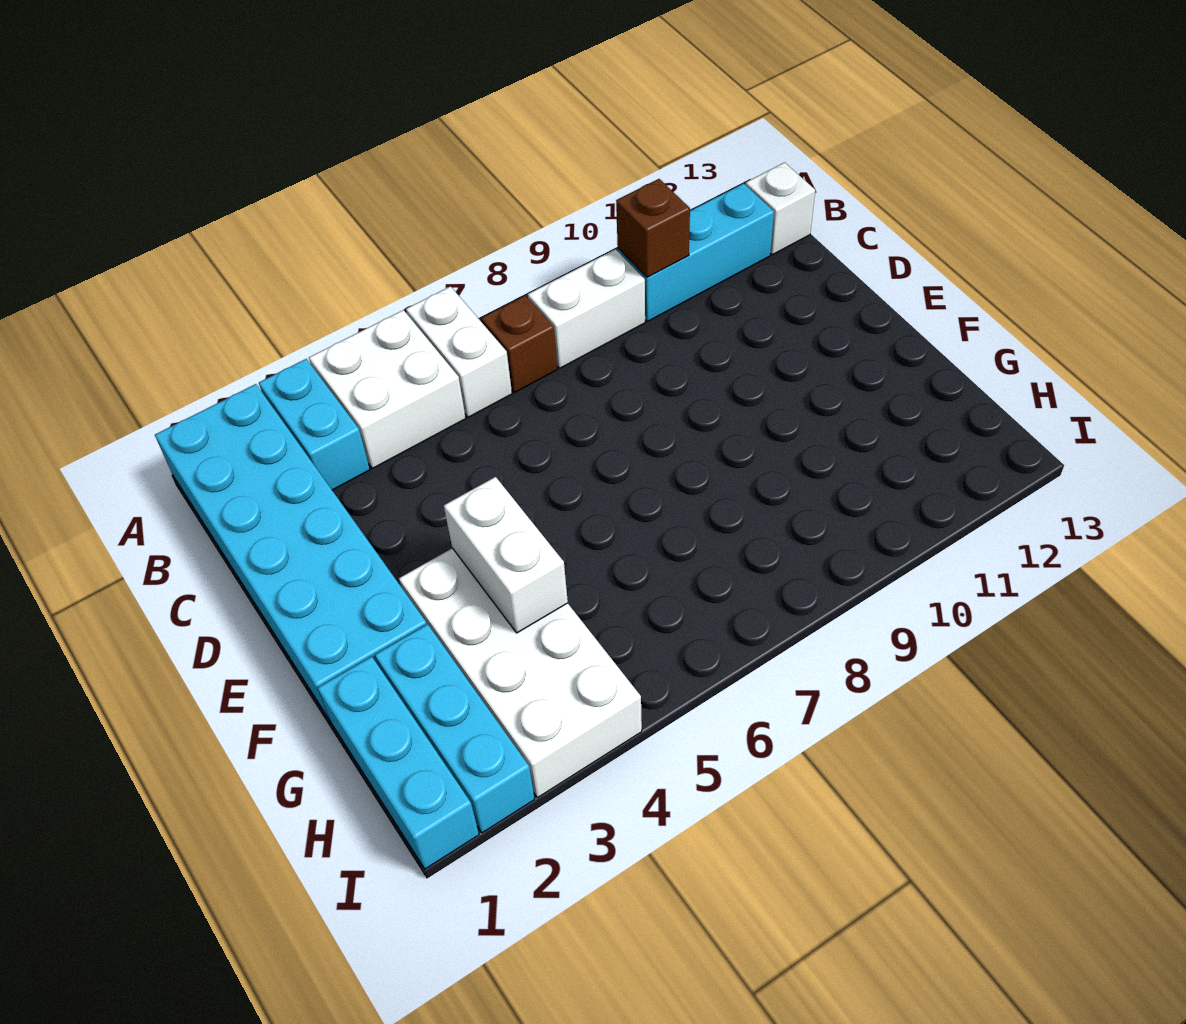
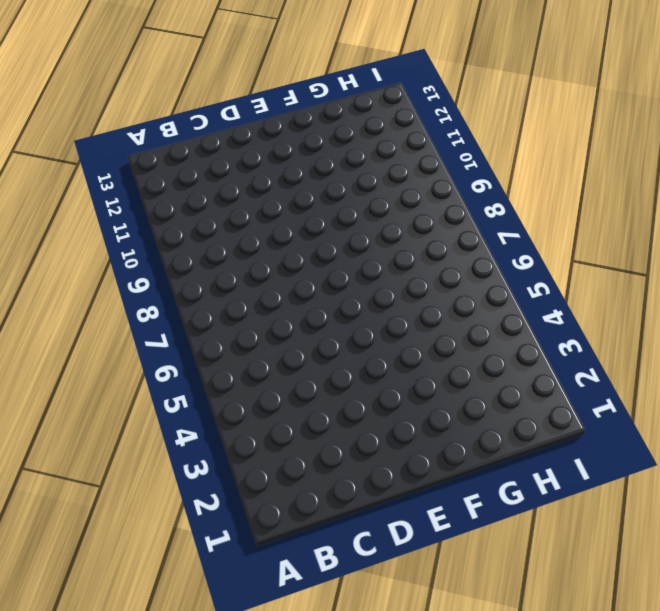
none -> cyan 2x6 brick [155,384,427,720]
none -> cyan 1x2 brick [259,359,370,490]
none -> white 2x2 brick [309,310,466,468]

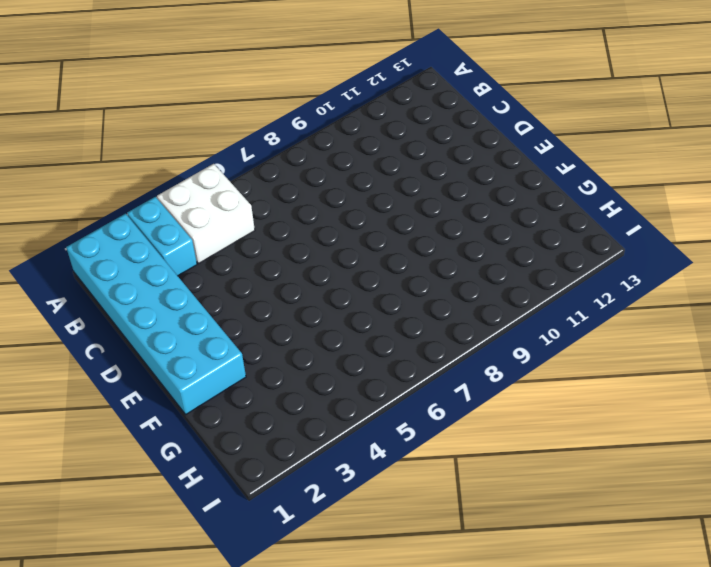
none -> white 1x2 brick [406,286,512,417]
none -> brown 1x1 brick [481,295,557,393]
none -> white 1x2 brick [528,249,645,368]

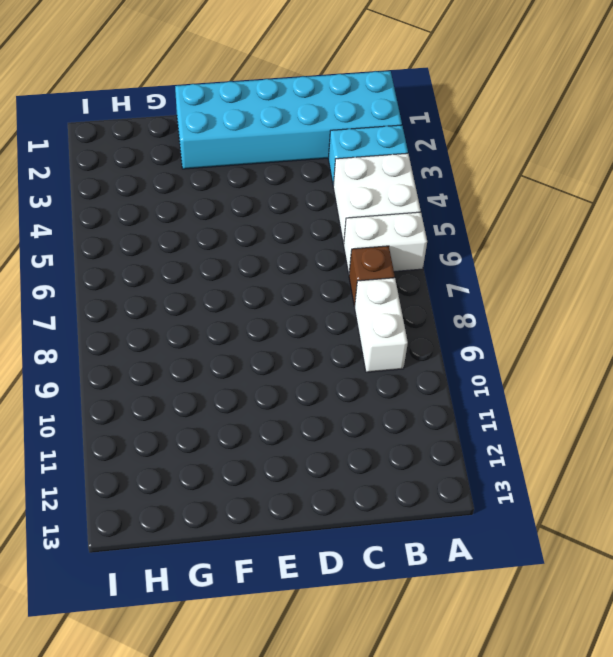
none -> cyan 1x3 brick [618,184,774,322]
none -> white 1x1 brick [745,163,815,255]
none -> white 2x4 brick [399,548,642,798]

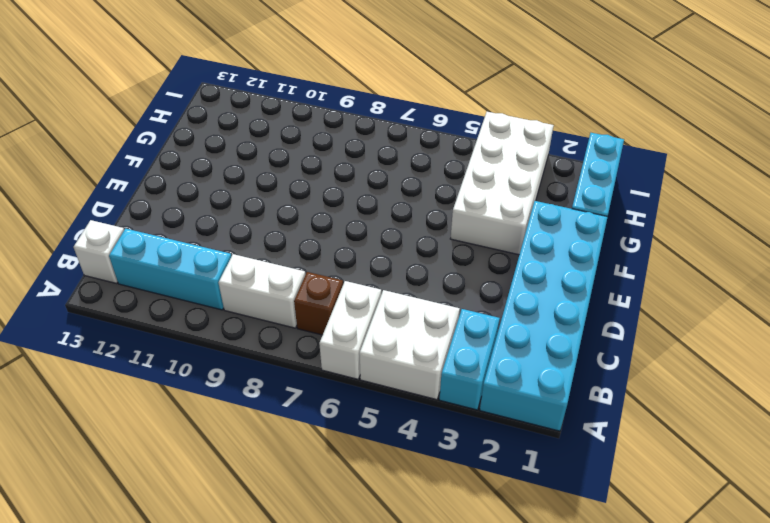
none -> cyan 1x3 brick [375,624,535,833]
none -> brown 1x1 brick [616,179,690,277]
none -> white 1x2 brick [444,477,568,633]

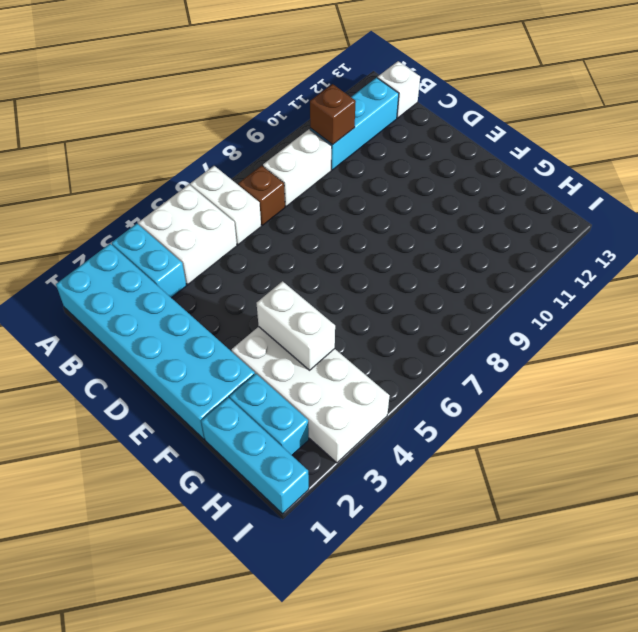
cyan 1x2 brick [230,374,309,455] -> cyan 1x3 brick [375,624,535,833]

